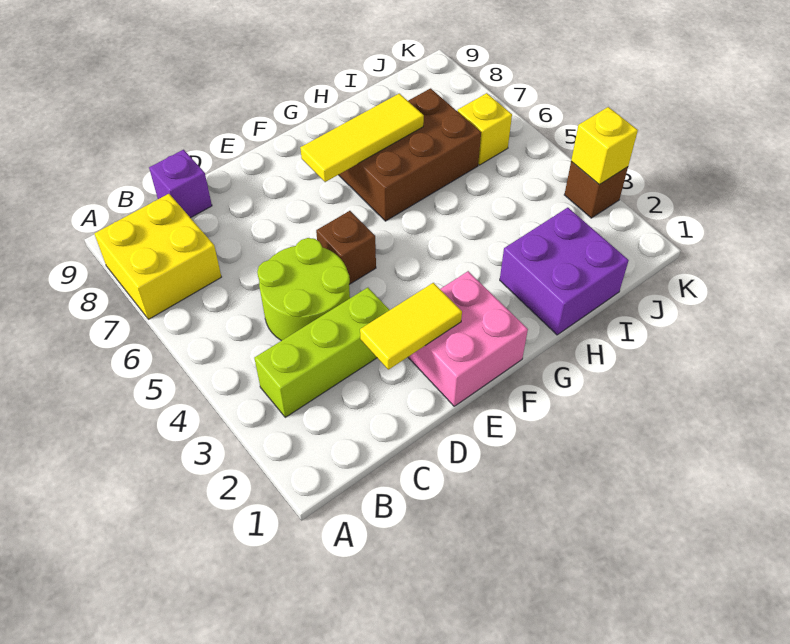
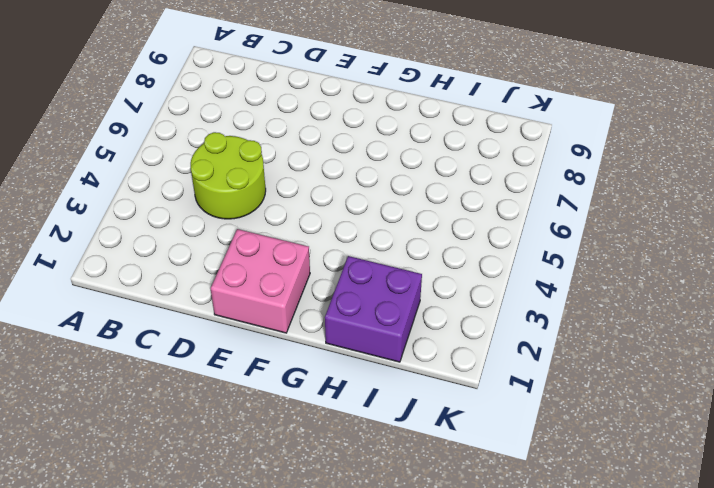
none -> yellow 2x2 brick [94,194,221,319]
none -> lime 1x3 brick [254,288,389,417]
none -> purple 1x1 brick [149,150,212,218]

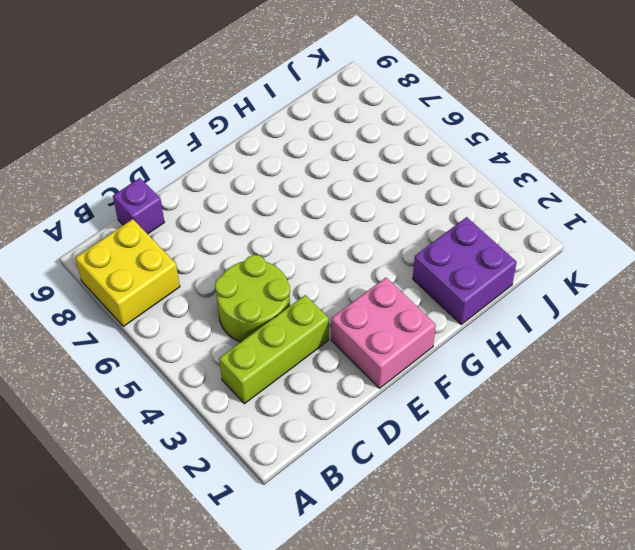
none -> brown 1x1 brick [316,211,376,284]
none -> brown 2x3 brick [339,88,481,221]
none -> yellow 1x1 brick [457,93,512,165]

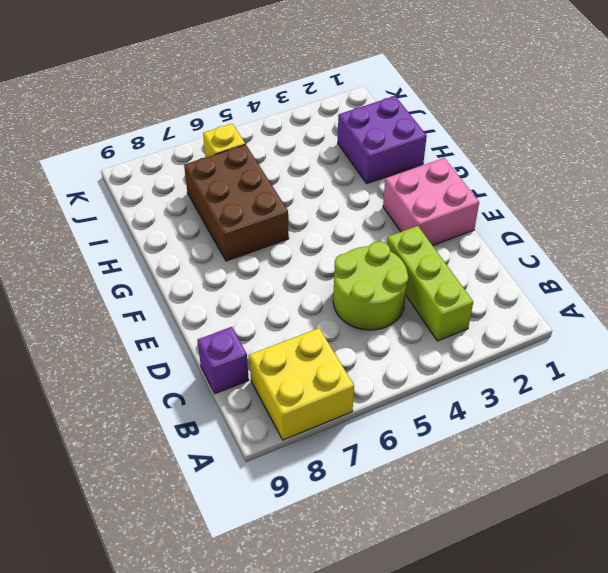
none -> brown 1x1 brick [316,211,376,284]
none -> brown 1x1 brick [564,161,628,218]
none -> yellow 1x2 tile [360,283,462,370]

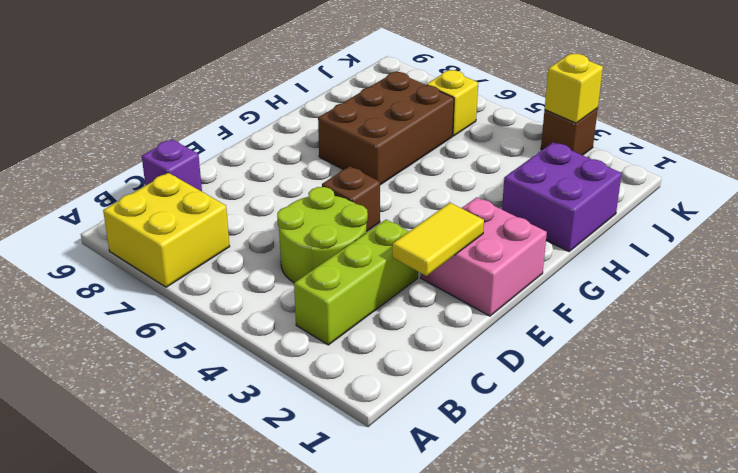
none -> yellow 1x3 tile [300,94,424,182]

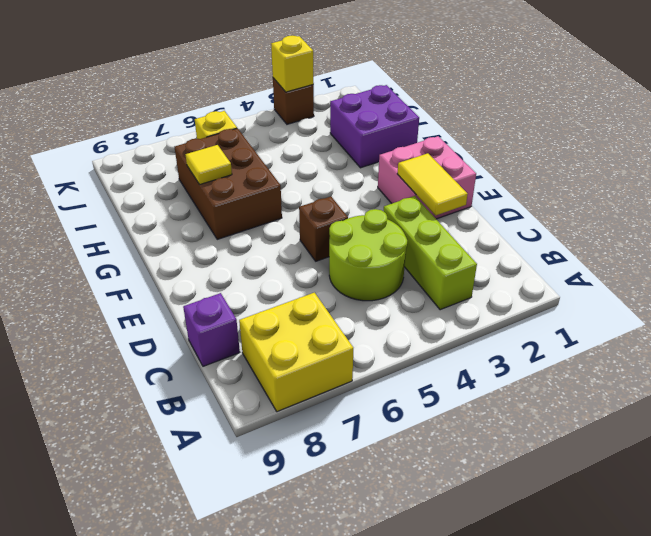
yellow 1x1 tile [186,145,232,185] -> yellow 1x3 tile [300,94,424,182]

